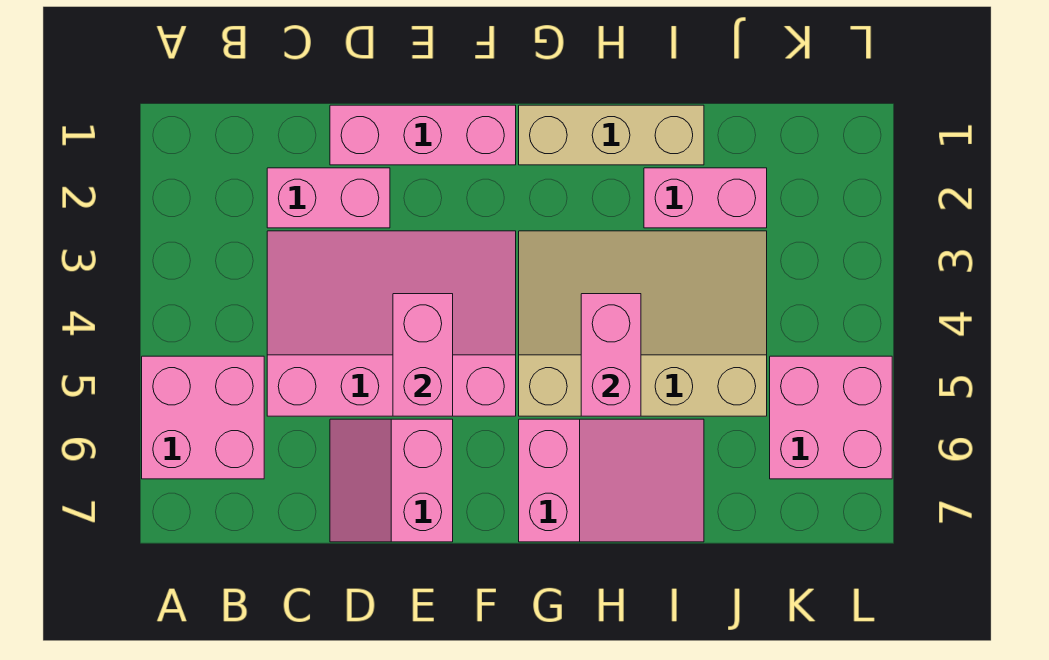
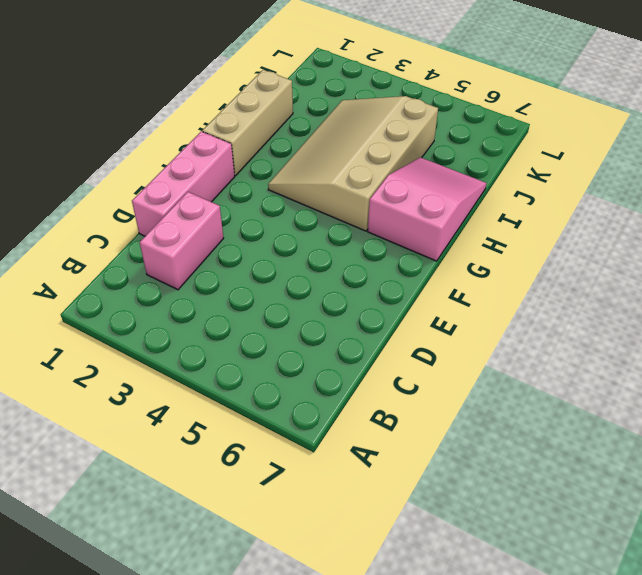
none -> pink 2x2 brick [142,356,264,479]
none -> pink 3x4 slope [267,231,516,416]
none -> pink 2x2 slope [330,419,453,542]

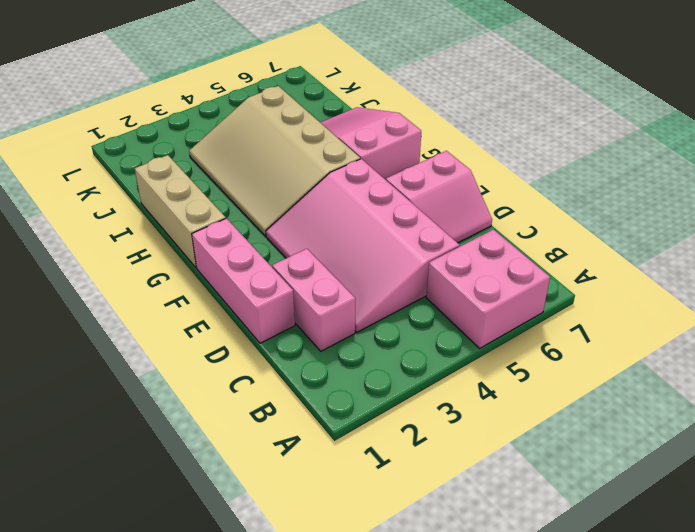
none -> pink 1x2 brick [644,168,767,228]
none -> pink 2x2 brick [770,356,892,479]
none -> pink 1x2 brick [393,294,453,416]

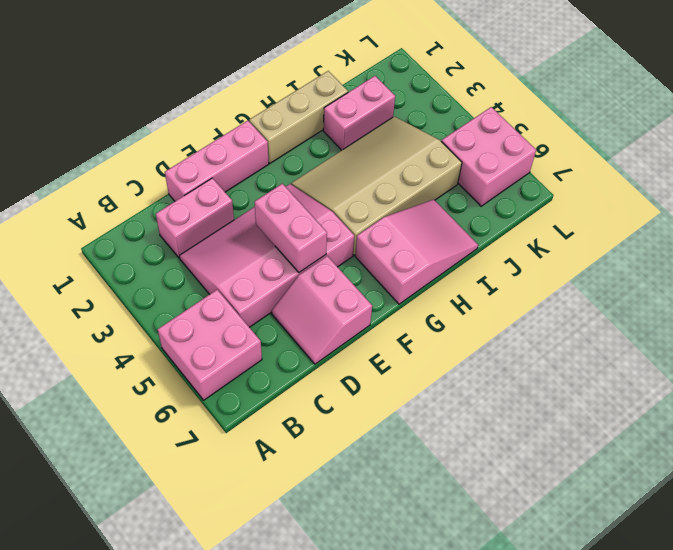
none -> pink 1x2 brick [581,294,641,416]

